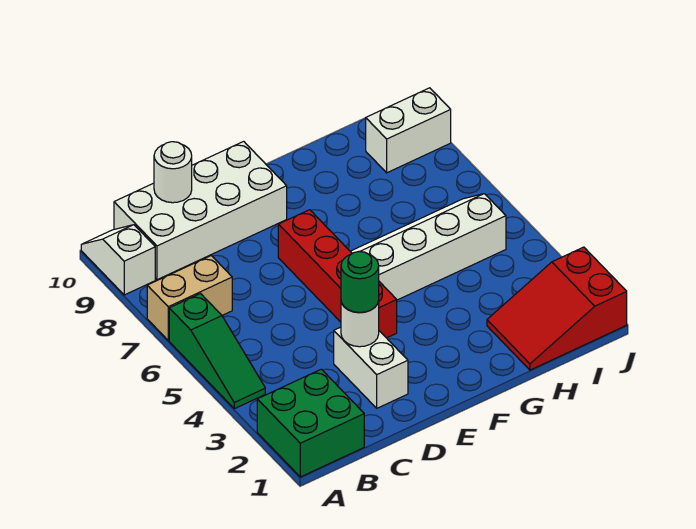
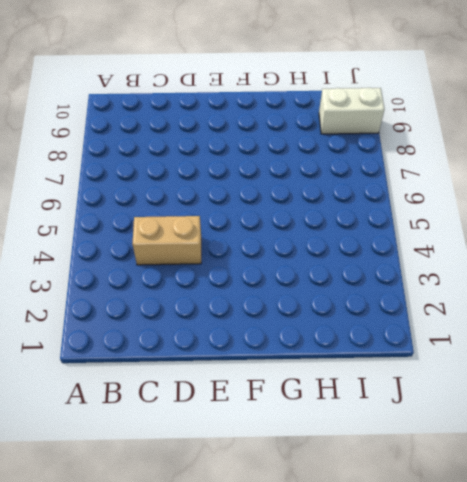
tan 1x2 brick [132,216,201,265] -> tan 1x2 brick moved to [147,256,232,340]
none -> green 2x2 brick [257,369,364,477]
none -> green 1x3 slope [169,294,265,409]
none -> white 1x2 slope [81,225,155,295]

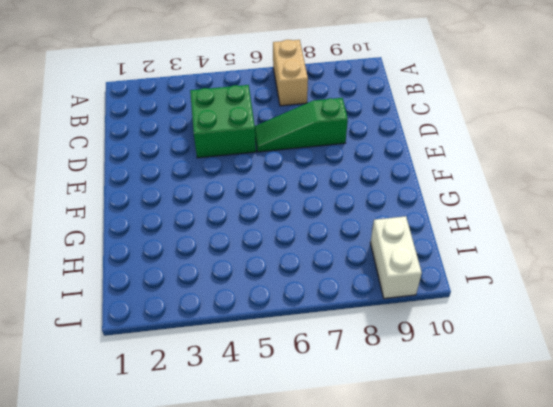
green 2x2 brick [190,85,256,158] -> green 2x2 brick moved to [257,369,364,477]
green 1x3 slope [255,98,348,152] -> green 1x3 slope moved to [169,294,265,409]
none -> white 1x2 slope [81,225,155,295]
none -> white 2x4 brick [114,141,287,280]
none -> white 1x2 brick [334,327,408,408]

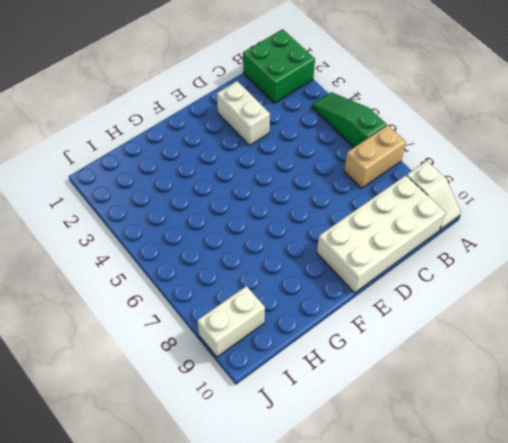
none -> red 1x4 brick [278,210,397,338]
none -> white 2x4 slope [350,194,506,300]
none -> red 2x3 slope [487,247,627,370]

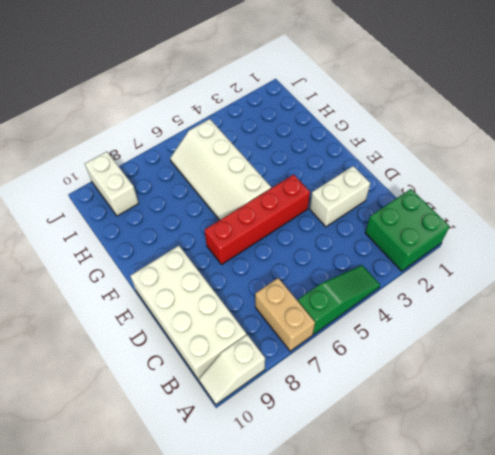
none -> red 2x3 slope [487,247,627,370]
none -> white 1x1 round brick [154,142,192,203]
none -> white 1x1 round brick [341,301,379,347]

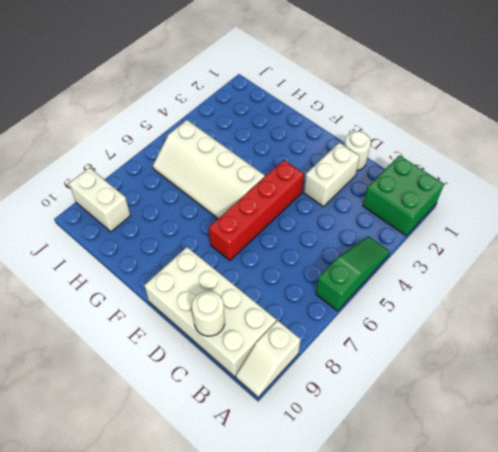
white 1x1 round brick [344,131,371,171] -> white 1x1 round brick moved to [341,301,379,347]
none -> tan 1x2 brick [147,256,232,340]
none -> red 2x3 slope [487,247,627,370]
none -> green 1x1 round brick [341,251,379,313]

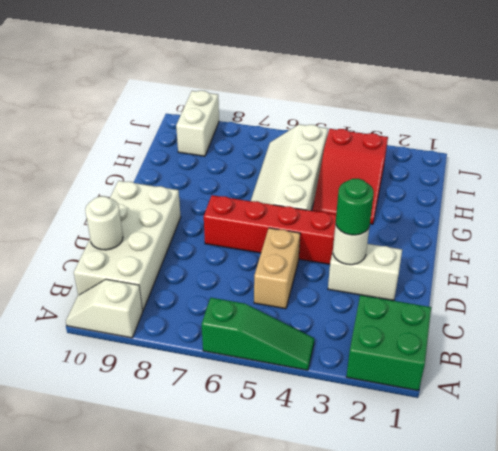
tan 1x2 brick [254,228,300,309] -> tan 1x2 brick moved to [147,256,232,340]
red 2x3 slope [312,129,388,224] -> red 2x3 slope moved to [487,247,627,370]

